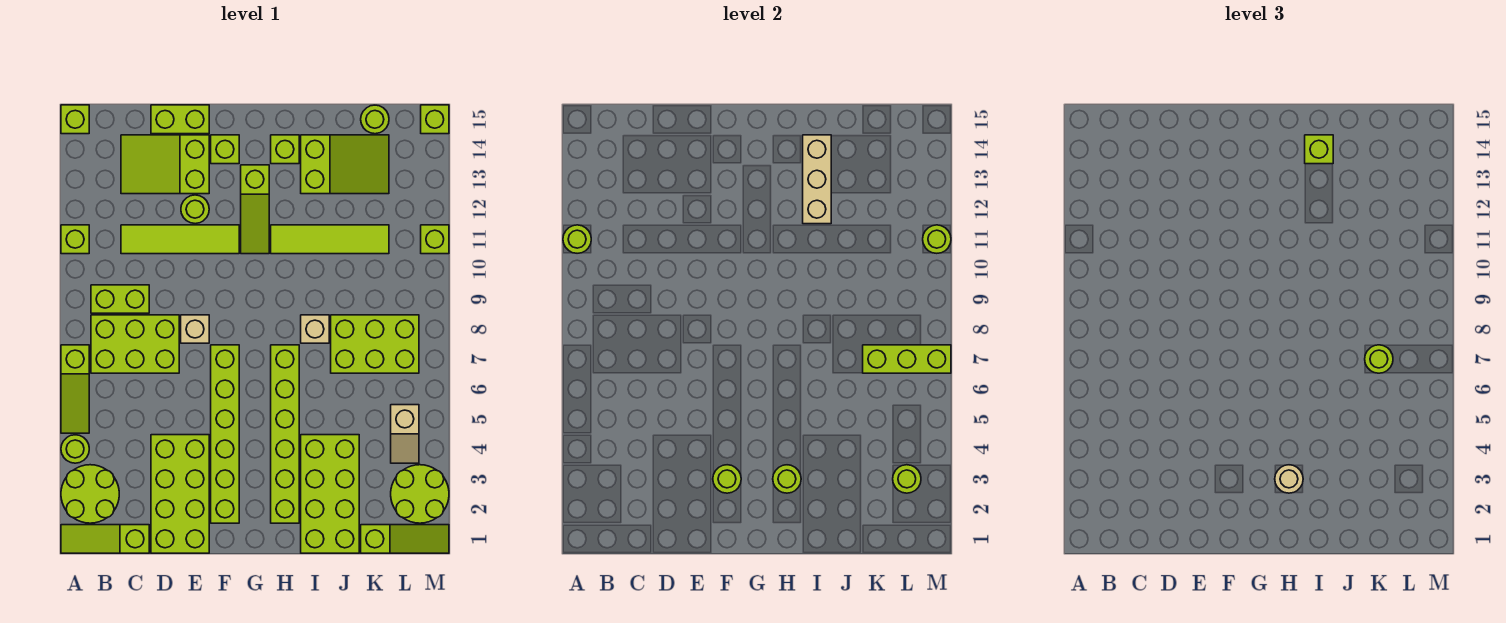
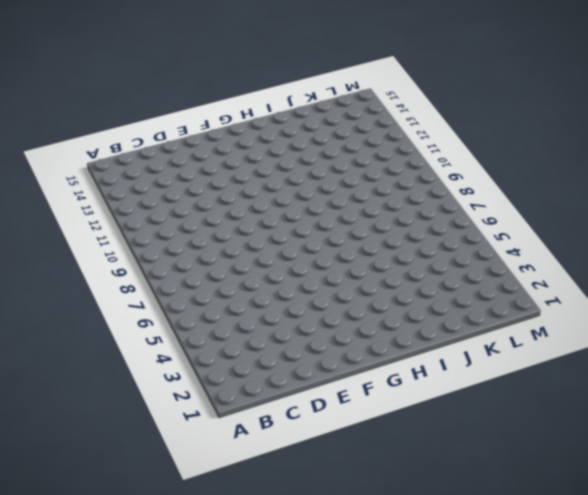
none -> lime 1x3 slope [61,525,149,553]
none -> lime 2x2 round brick [61,465,119,523]
none -> lime 1x1 round brick [61,435,89,463]
none -> lime 1x3 slope [61,345,89,433]

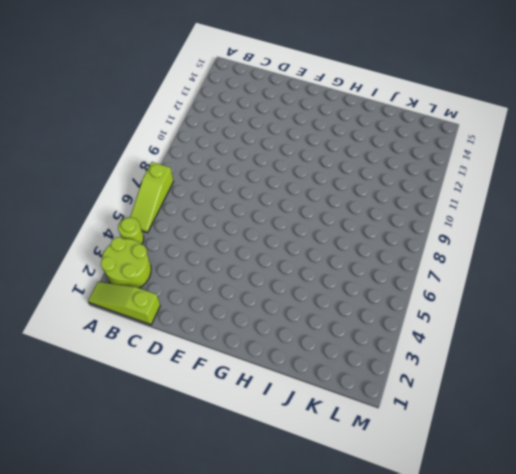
none -> lime 1x1 brick [61,225,89,254]
none -> lime 1x1 brick [61,105,89,134]
none -> lime 2x3 brick [91,315,179,373]
none -> lime 1x2 brick [91,285,149,313]

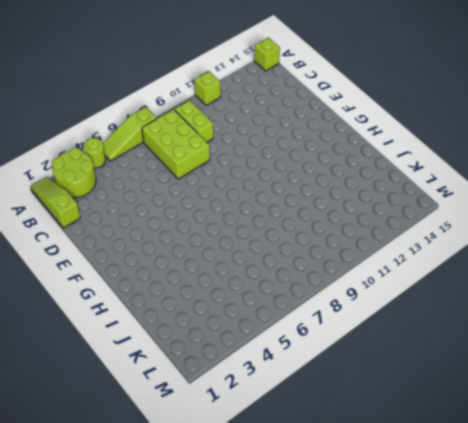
none -> lime 1x4 tile [121,225,239,254]
none -> lime 2x3 slope [121,135,209,194]
none -> lime 2x4 brick [151,435,209,553]
none -> lime 1x2 brick [151,105,209,134]

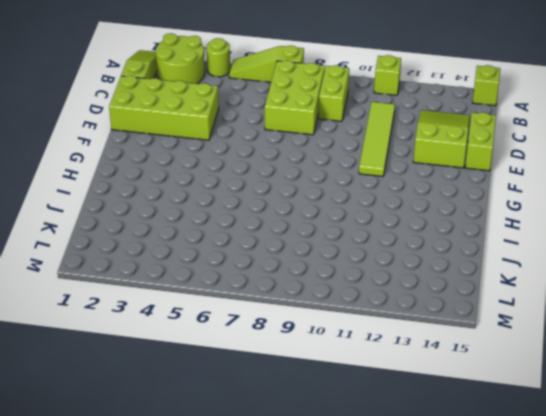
none -> tan 1x1 brick [181,315,209,343]
none -> lime 1x1 round brick [181,195,209,224]
none -> lime 1x6 brick [211,345,239,523]
none -> lime 1x1 brick [211,135,239,164]

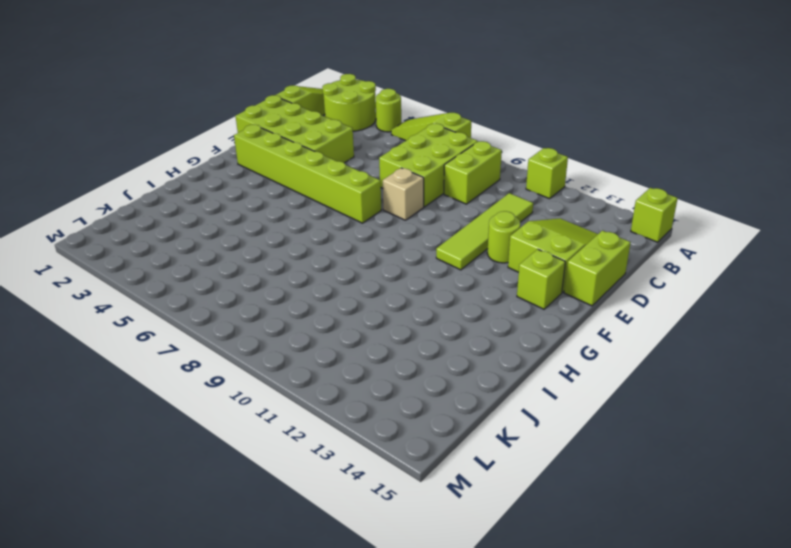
none -> lime 1x3 slope [241,165,269,254]
none -> lime 1x6 brick [271,345,299,523]
none -> lime 1x4 tile [271,225,389,254]
none -> lime 1x1 brick [271,135,299,164]

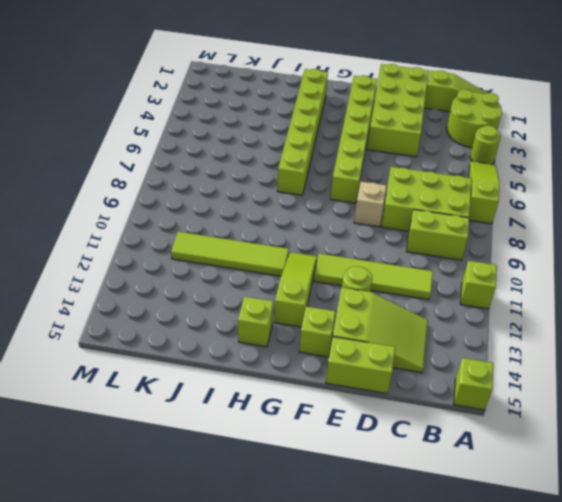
none -> lime 2x4 brick [301,435,359,553]
none -> tan 1x1 brick [301,315,329,343]
none -> lime 2x3 slope [301,135,389,194]
none -> lime 2x3 brick [331,315,419,373]

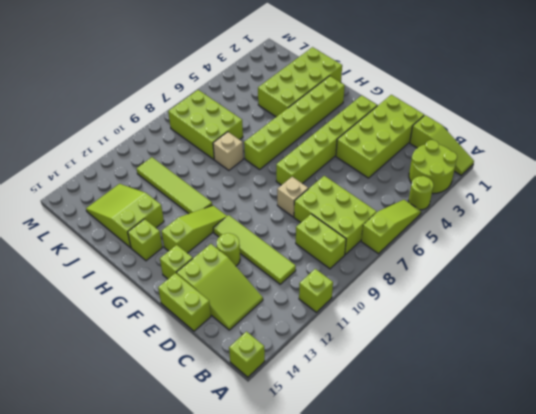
none -> lime 1x3 slope [361,525,449,553]
none -> lime 1x1 round brick [361,105,389,134]
none -> lime 2x2 round brick [391,465,449,523]
none -> tan 1x2 slope [391,405,419,463]

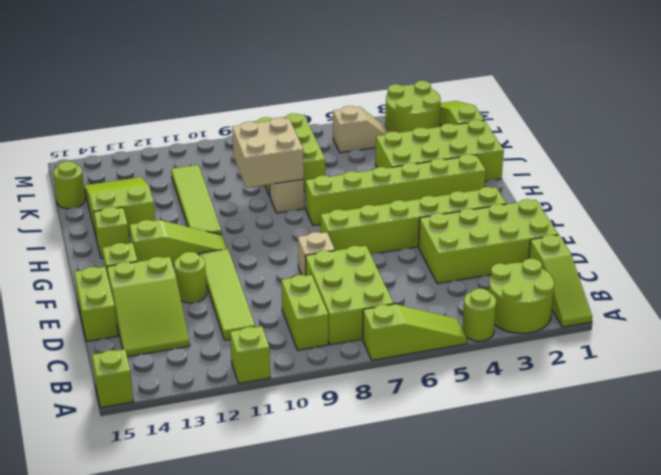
tan 2x2 brick [232,118,304,188] -> none
none -> lime 1x1 brick [421,225,449,254]
none -> lime 1x1 brick [421,105,449,134]
none -> lime 1x1 round brick [563,225,591,253]
none -> lime 1x1 round brick [713,465,741,493]

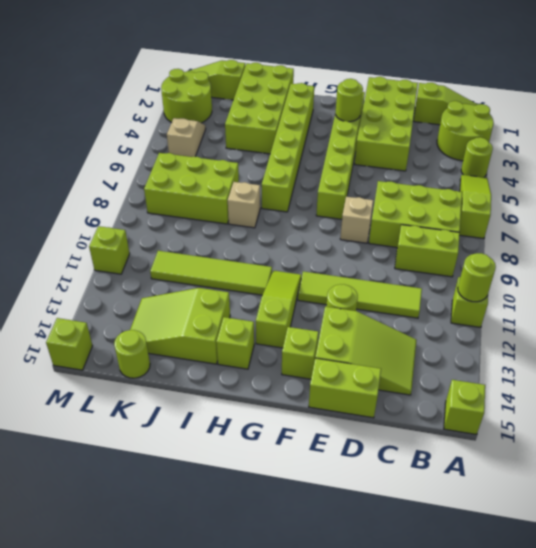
none -> lime 1x1 round brick [773,465,801,493]
none -> tan 1x3 brick [803,135,831,224]
none -> lime 1x3 brick [863,345,951,373]
none -> lime 1x1 round brick [893,465,921,493]

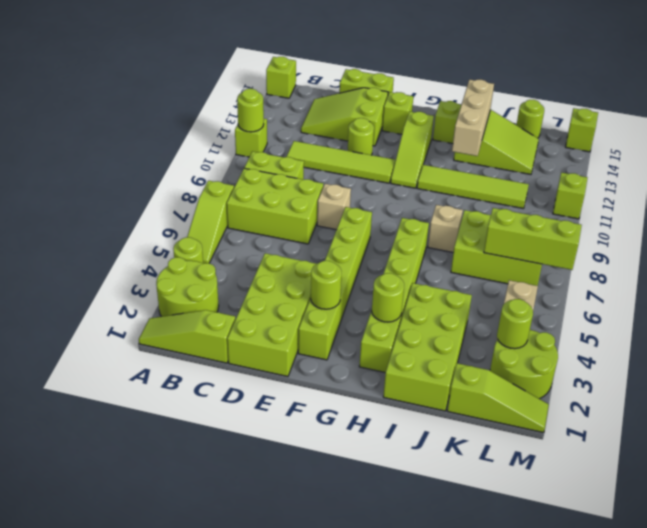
none -> lime 1x1 round brick [923,225,951,253]
none -> tan 1x1 round brick [1275,465,1303,493]
none -> lime 1x1 brick [1305,135,1333,164]
none -> lime 1x1 round brick [1365,345,1393,373]

